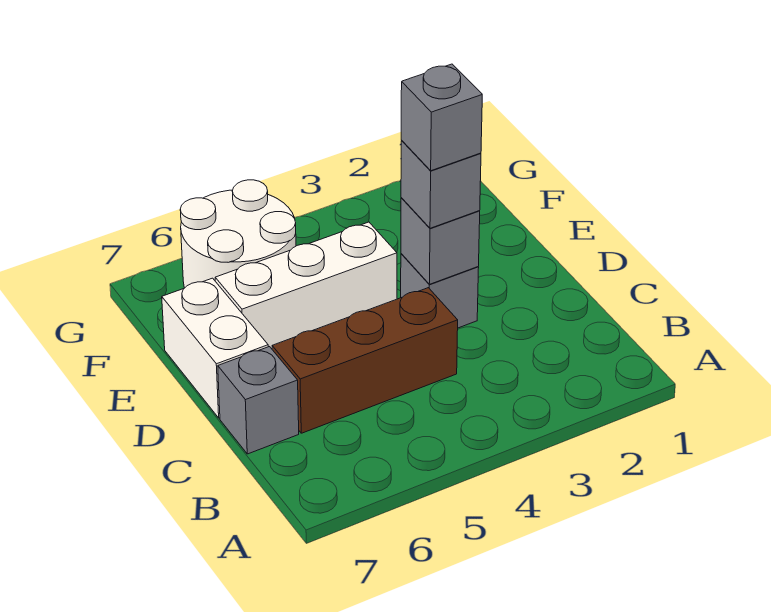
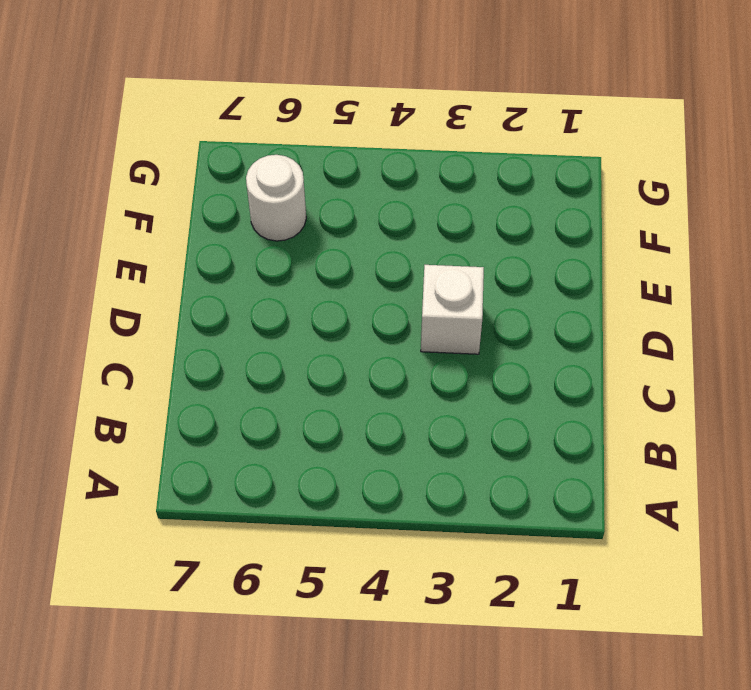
white 1x1 brick [421,265,484,354] -> grey 1x1 brick [401,254,479,328]
white 1x1 round brick [246,155,306,241] -> white 2x2 round brick [180,180,296,288]
none -> brown 1x3 brick [272,288,458,433]
none -> grey 1x1 brick [218,347,299,454]

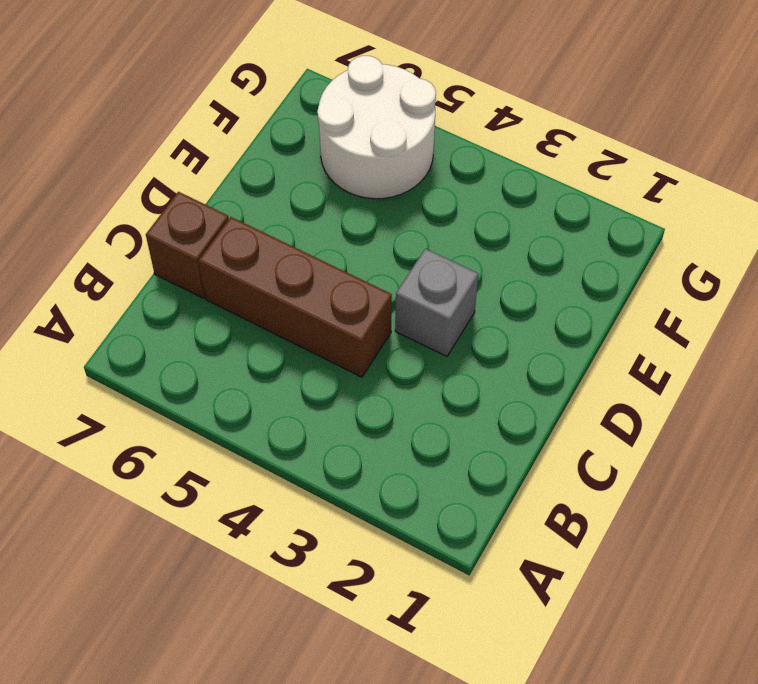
brown 1x1 brick [146,192,229,298] -> grey 1x1 brick [218,347,299,454]
none -> white 1x2 brick [162,278,268,418]
none -> white 1x3 brick [215,222,397,349]

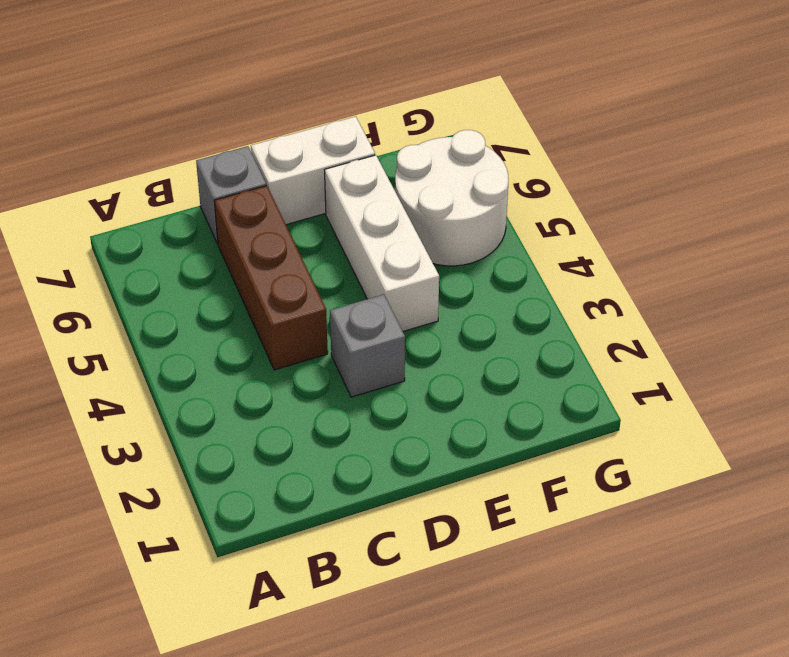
none -> grey 1x1 brick [401,198,480,284]
none -> grey 1x1 brick [401,141,481,228]

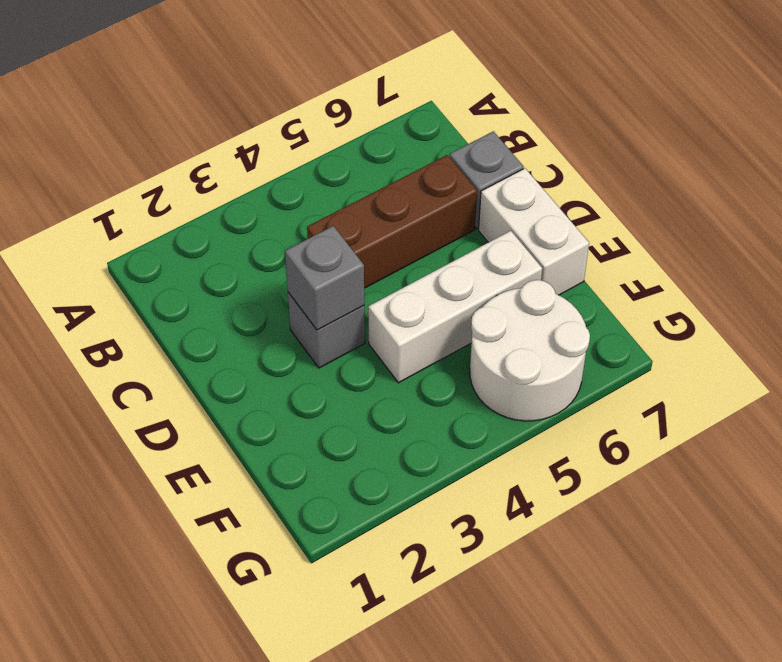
none -> grey 1x1 brick [401,141,481,228]
none -> grey 1x1 brick [401,64,482,171]

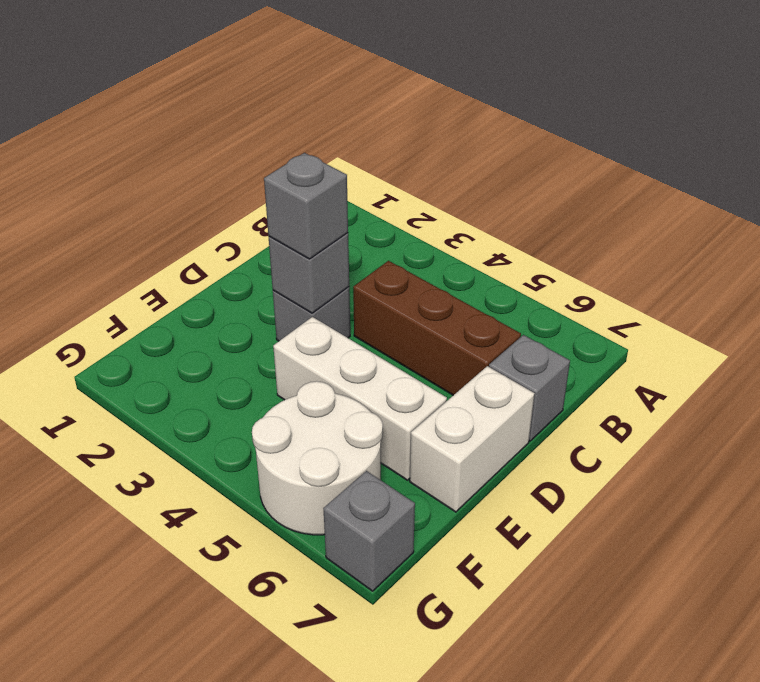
grey 1x1 brick [323,471,415,591] -> grey 1x1 brick moved to [401,64,482,171]

